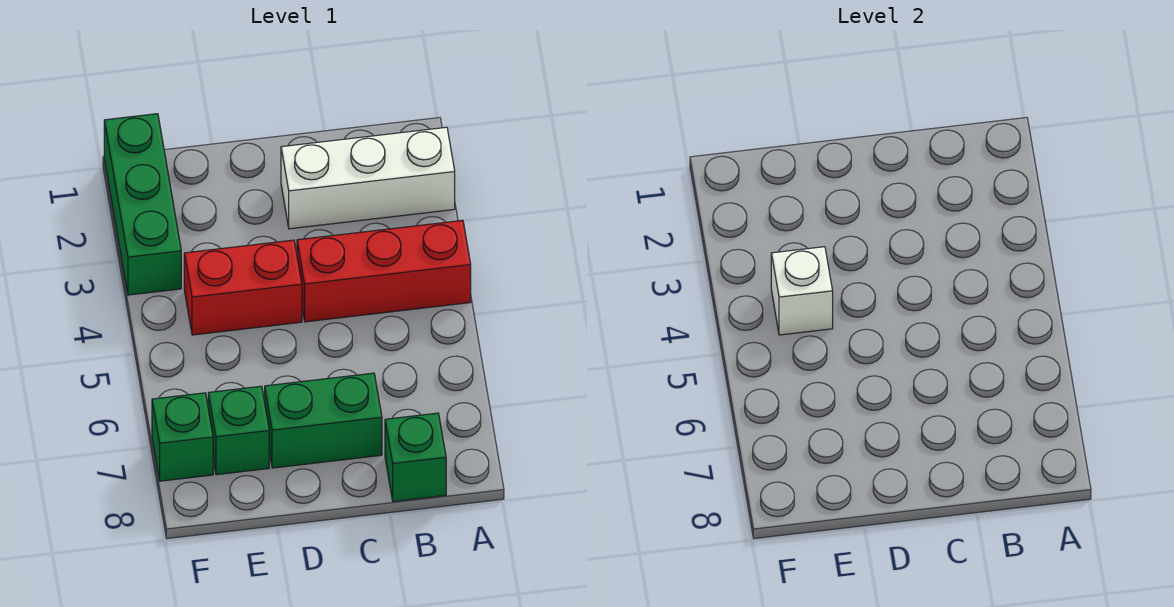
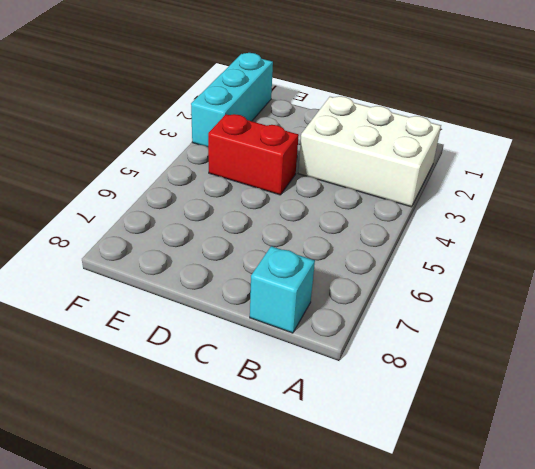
white 2x3 brick [298,96,441,207] -> white 1x3 brick [281,127,455,229]
cyan 1x1 brick [250,246,315,333] -> green 1x1 brick [385,413,446,501]
cyan 1x3 brick [191,53,273,147] -> green 1x3 brick [104,114,181,295]
none -> red 1x3 brick [297,220,471,322]
none -> green 1x2 brick [265,373,382,468]

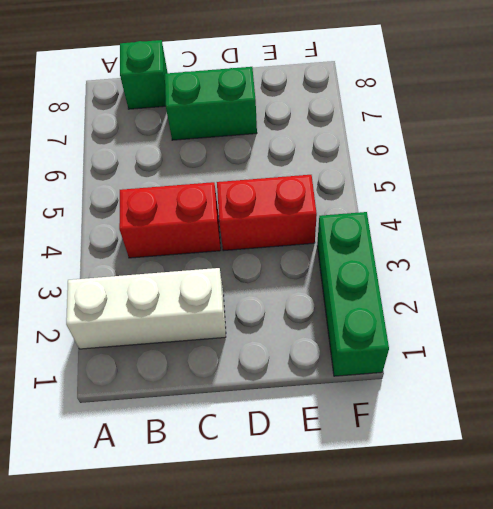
red 1x2 brick [119,182,221,258] -> red 1x3 brick [297,220,471,322]
none -> green 1x1 brick [208,386,269,475]
none -> green 1x1 brick [152,393,213,481]

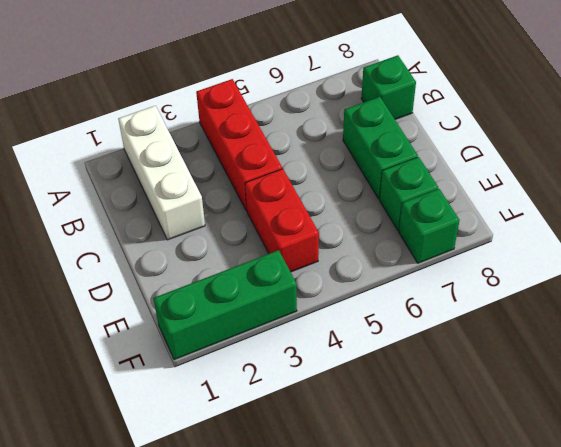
none -> white 1x1 brick [771,247,833,335]

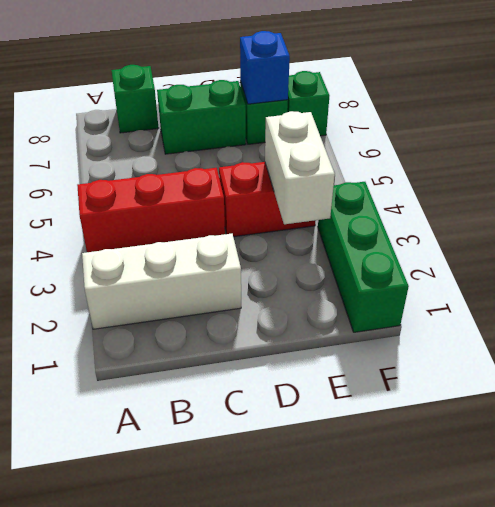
white 1x2 brick [265,111,335,224] -> white 1x1 brick [771,247,833,335]
blue 1x1 brick [240,31,290,104] -> none

